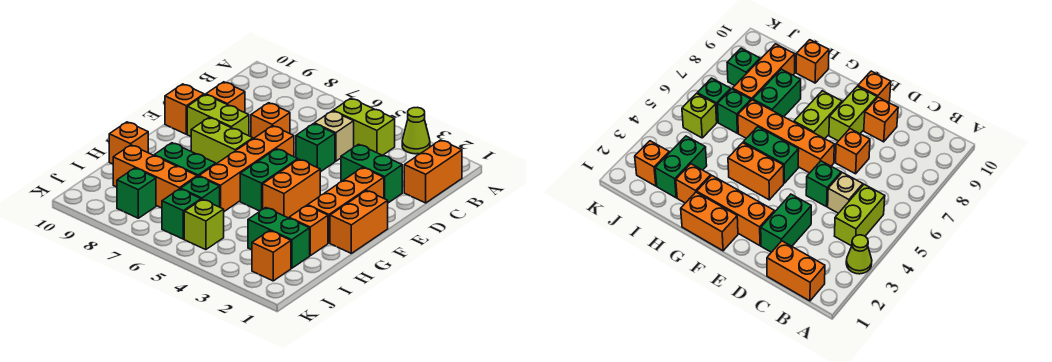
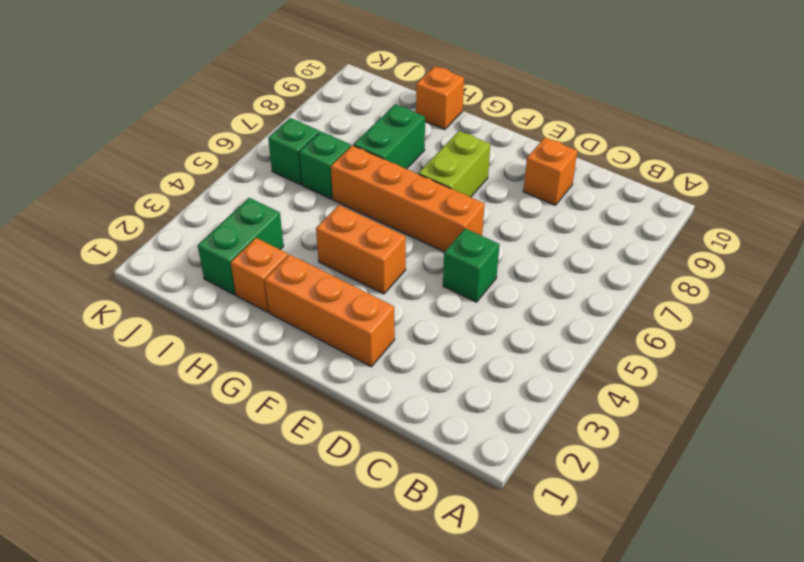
none -> lime 1x1 cone [402,107,430,154]
none -> orange 1x2 brick [404,140,462,203]
none -> lime 1x2 brick [333,98,395,155]

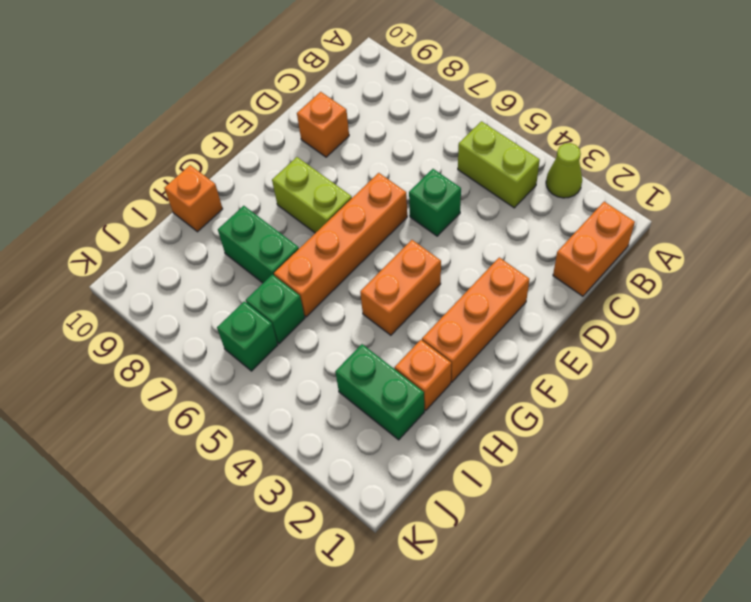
none -> tan 1x1 brick [314,111,354,161]
none -> green 1x2 brick [341,144,402,203]
none -> orange 1x1 brick [251,103,290,139]

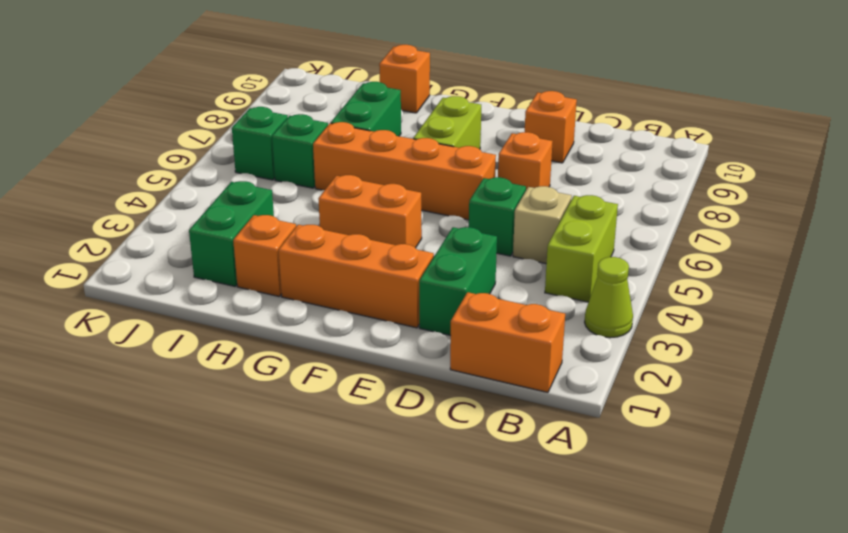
none -> lime 1x2 brick [187,95,249,136]
none -> orange 1x1 brick [165,84,204,134]
none -> orange 1x2 brick [330,191,388,253]

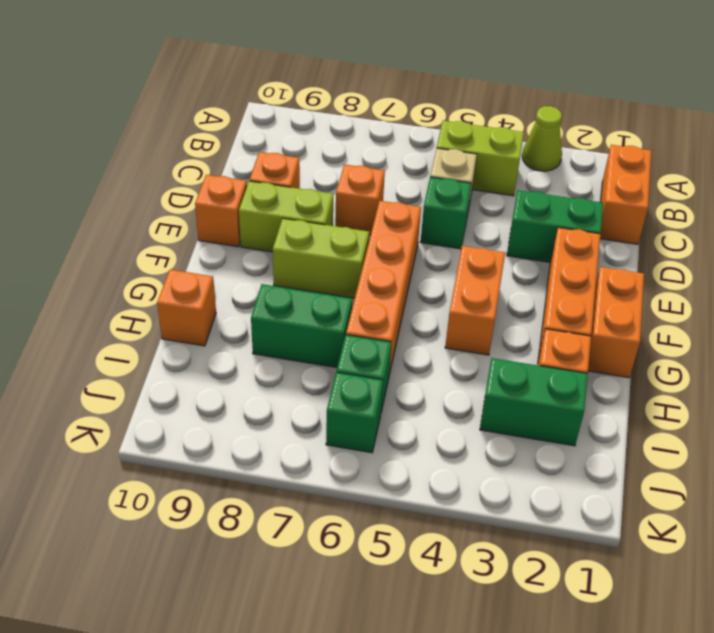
none -> green 1x2 brick [240,149,298,211]
none -> orange 1x3 brick [113,145,197,208]
none -> orange 1x1 brick [252,231,291,281]

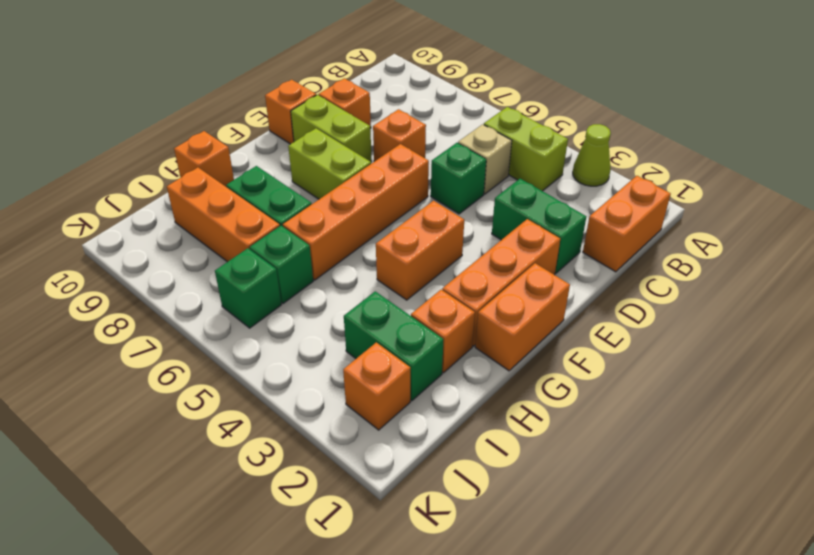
none -> green 1x2 brick [240,149,298,211]
none -> lime 1x1 brick [184,199,224,250]
none -> green 1x1 brick [117,168,156,218]

